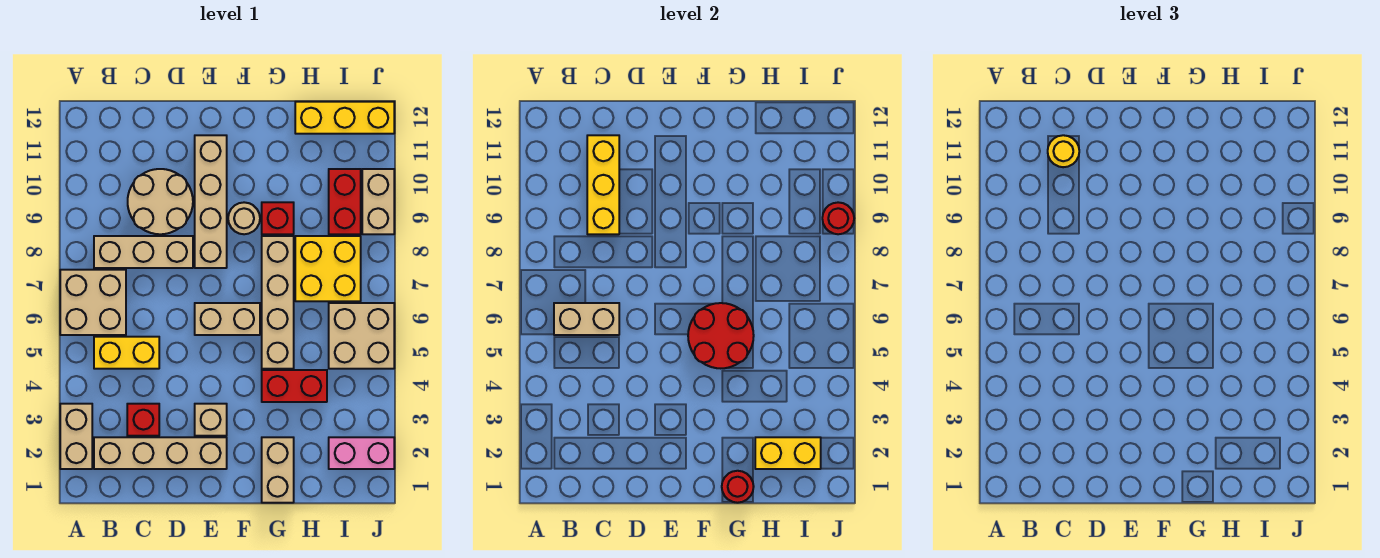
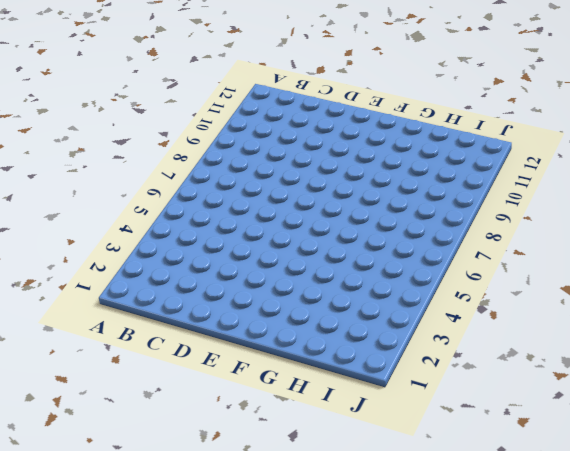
none -> tan 1x2 brick [60,404,92,469]
none -> tan 2x2 brick [60,270,126,335]
none -> tan 1x4 brick [94,437,227,469]

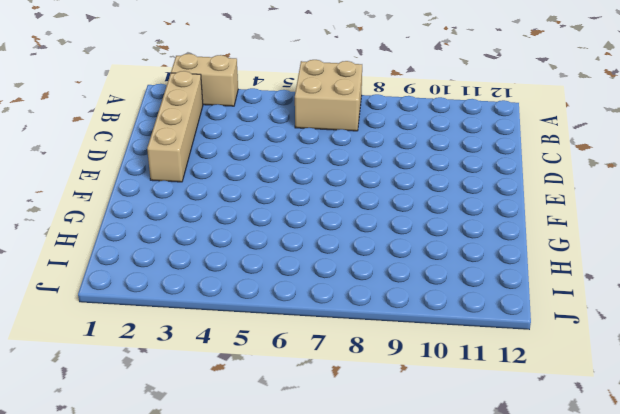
none -> yellow 1x2 brick [94,337,159,369]
none -> tan 1x3 brick [94,236,193,268]
none -> red 1x1 brick [127,404,159,436]

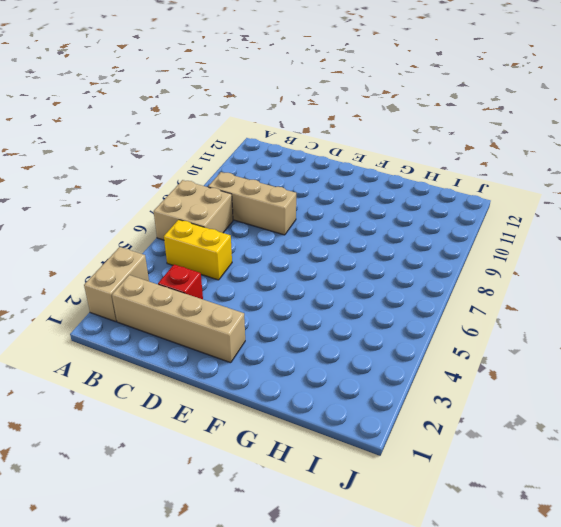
none -> tan 2x2 round brick [128,169,193,234]
none -> tan 1x1 brick [195,404,227,436]
none -> tan 1x2 brick [195,303,260,335]

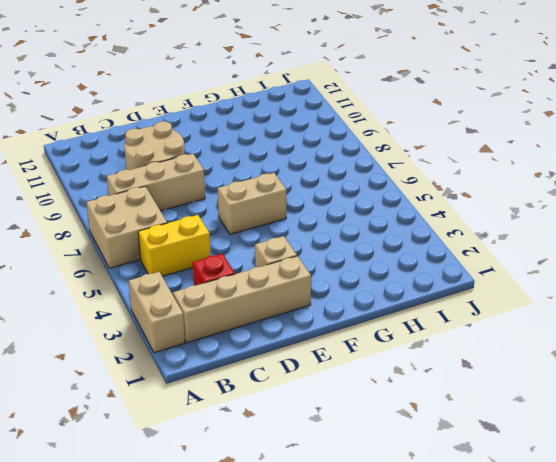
none -> tan 1x4 brick [195,135,227,268]
none -> tan 1x1 round brick [228,202,260,234]
none -> tan 1x2 brick [262,437,294,503]

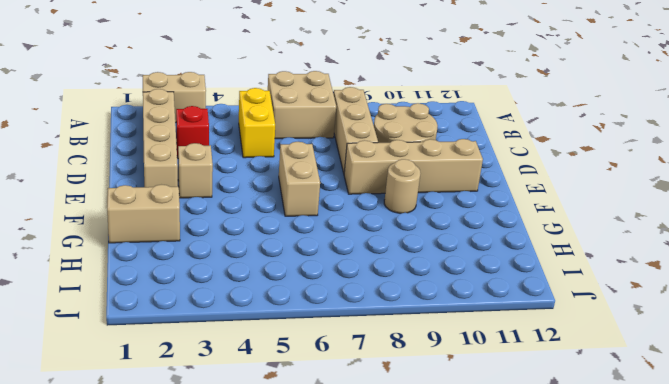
none -> red 1x2 brick [262,370,327,402]
none -> tan 1x4 brick [262,236,294,369]
none -> red 1x1 brick [262,202,294,234]

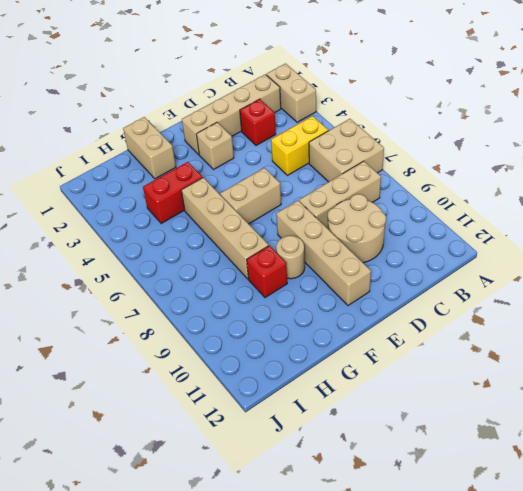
none -> yellow 2x2 brick [295,236,361,301]
none -> yellow 1x3 brick [295,102,394,134]
none -> pink 1x2 brick [329,437,394,469]

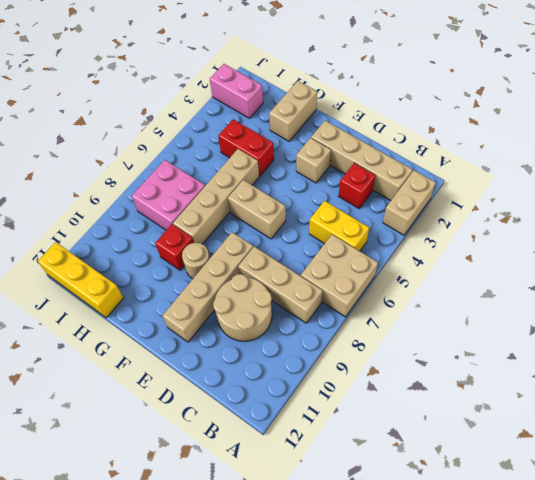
pink 2x2 brick [132,160,205,230] -> yellow 2x2 brick [295,236,361,301]
none -> tan 2x2 brick [329,303,394,369]
none -> red 1x2 brick [329,169,361,234]
none -> tan 1x2 brick [362,169,394,234]

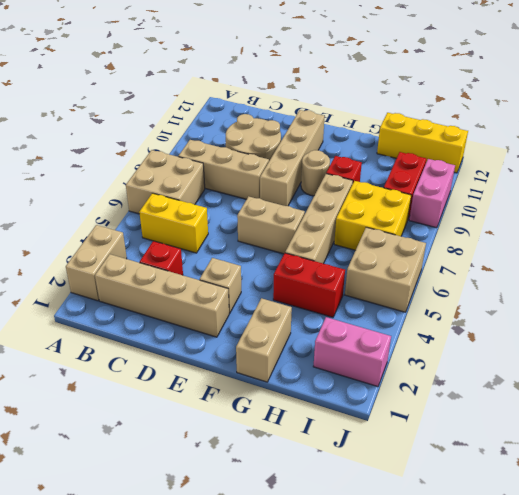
pink 1x2 brick [409,159,455,228] -> tan 1x2 brick [362,169,394,234]
none -> tan 1x2 brick [554,303,619,335]
none -> yellow 1x3 brick [587,135,619,234]
none -> red 2x2 round brick [688,303,754,368]

